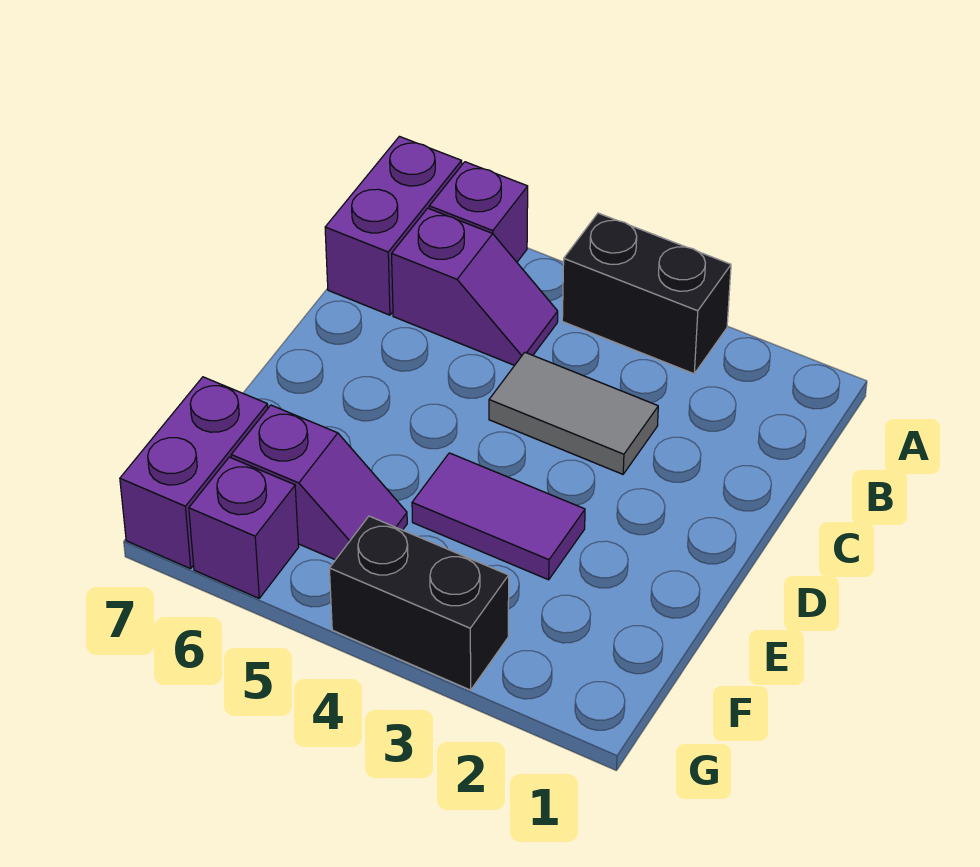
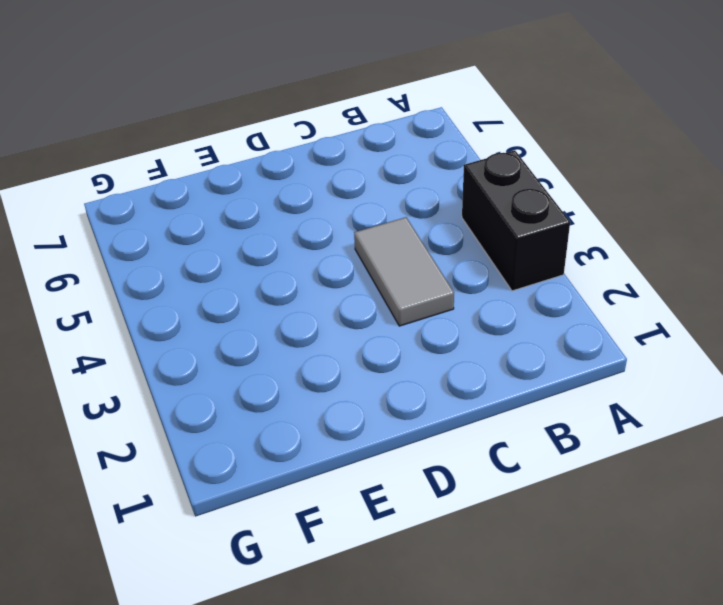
none -> purple 1x1 brick [429,162,528,262]
none -> purple 1x2 brick [325,136,462,315]

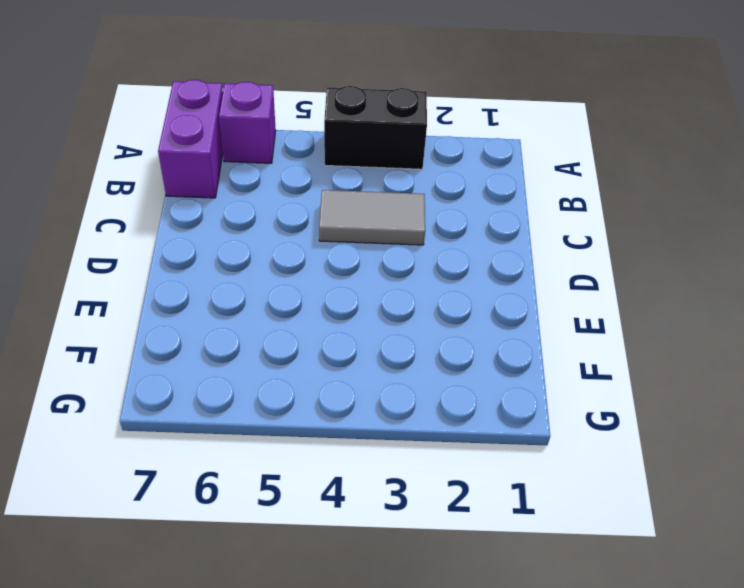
none -> purple 1x2 slope [392,208,558,365]
none -> purple 1x2 tile [412,453,585,580]

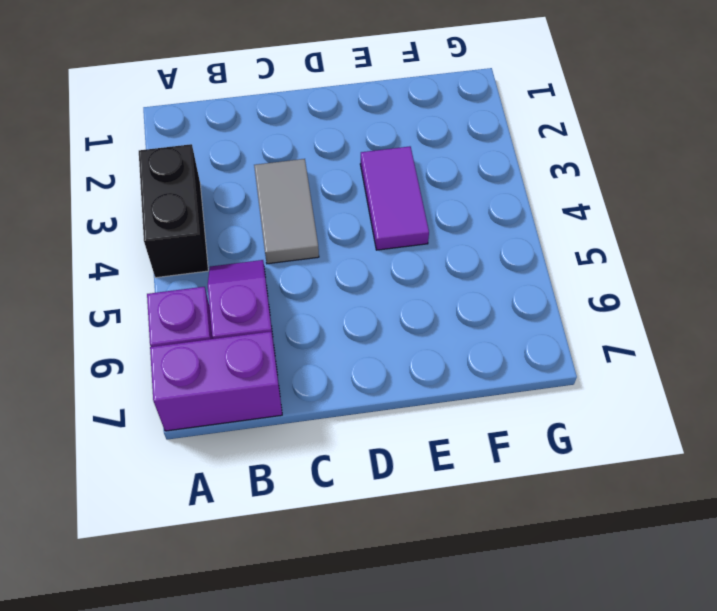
none -> purple 1x2 slope [231,405,407,560]
none -> purple 1x2 brick [120,377,268,569]

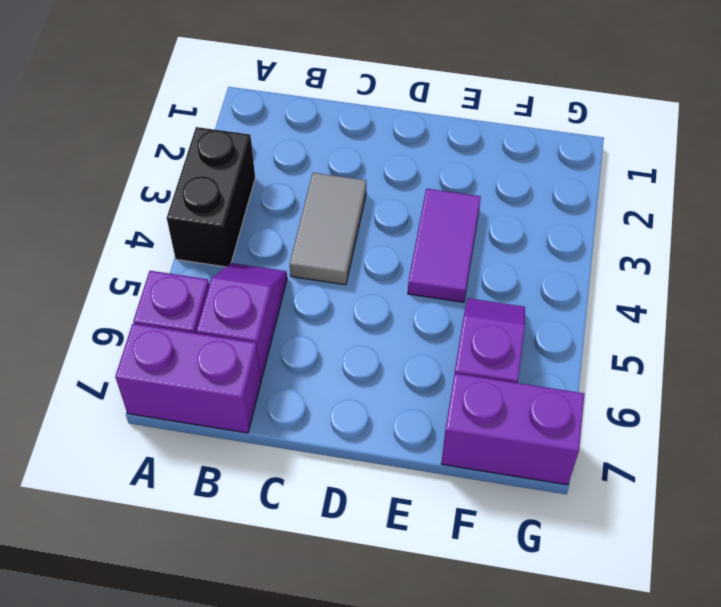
none -> black 1x2 brick [329,516,509,690]
none -> purple 1x1 brick [189,457,299,598]

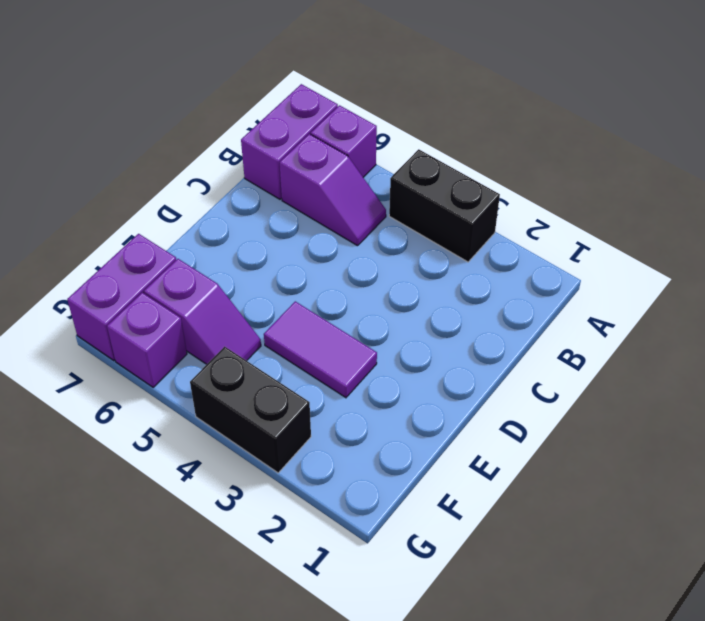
none -> grey 1x2 tile [489,352,658,474]

